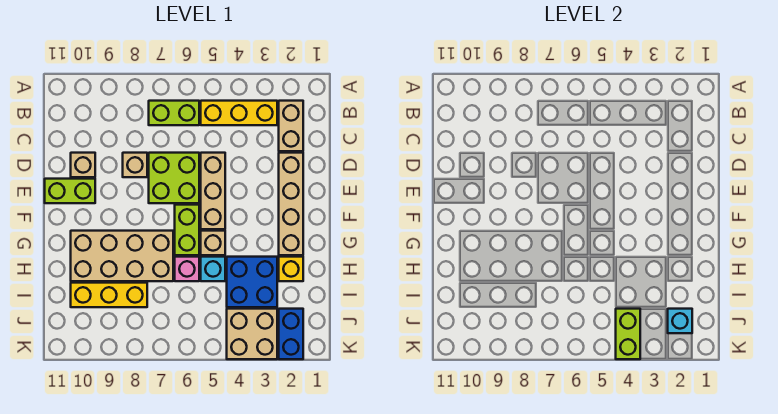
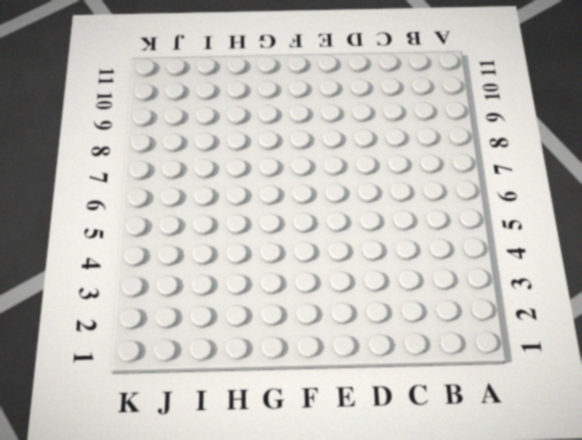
none -> tan 1x2 brick [279,101,303,151]
none -> yellow 1x3 brick [201,101,277,125]
none -> lime 1x2 brick [149,101,199,125]

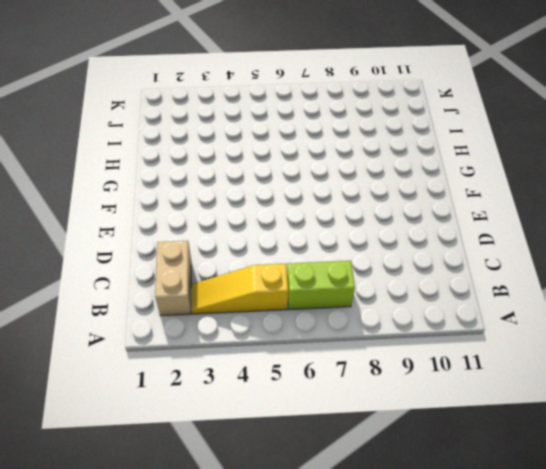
yellow 1x3 slope [192,264,288,314] -> yellow 1x3 brick [201,101,277,125]
none -> tan 1x4 brick [279,153,303,255]
none -> tan 1x3 brick [201,153,225,229]
none -> lime 2x2 brick [149,153,199,203]

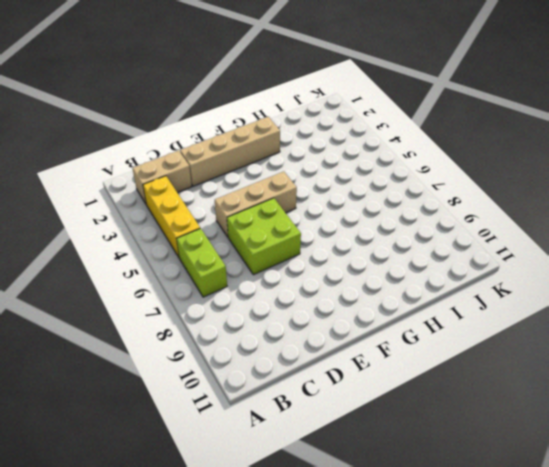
none -> tan 1x1 brick [123,153,147,177]
none -> tan 1x1 brick [71,153,95,177]
none -> lime 1x2 brick [45,179,95,203]

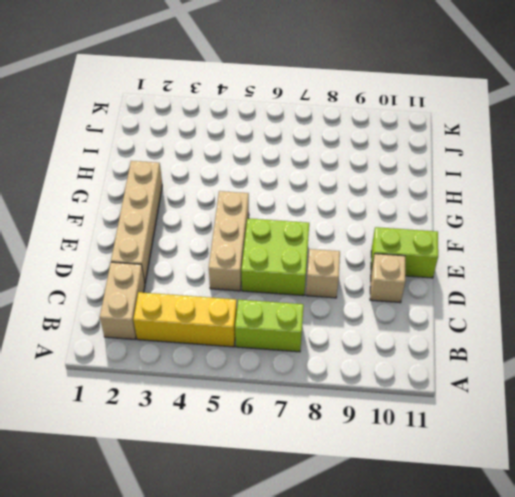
none -> lime 1x2 brick [175,205,199,255]
none -> tan 1x1 brick [201,231,225,255]
none -> tan 2x4 brick [71,231,173,281]

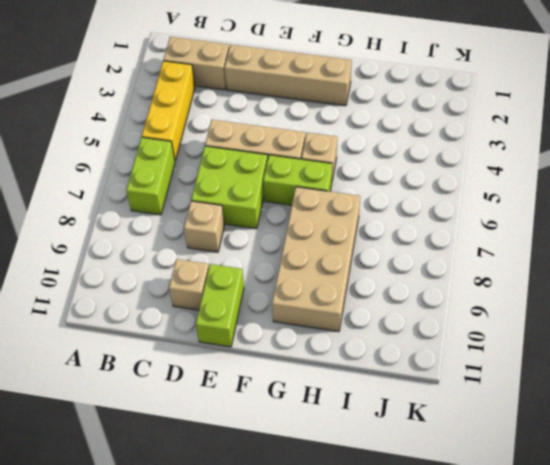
none -> yellow 1x1 brick [279,257,303,281]
none -> blue 2x2 brick [227,257,277,307]
none -> cyan 1x1 brick [201,257,225,281]

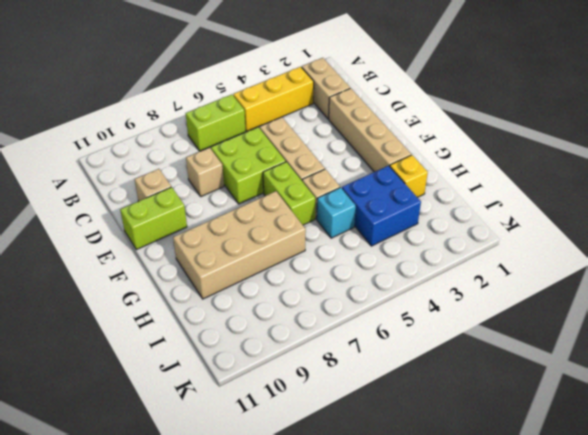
none -> pink 1x1 brick [175,257,199,281]
none -> yellow 1x3 brick [71,283,147,307]
none -> blue 1x2 brick [279,309,303,359]

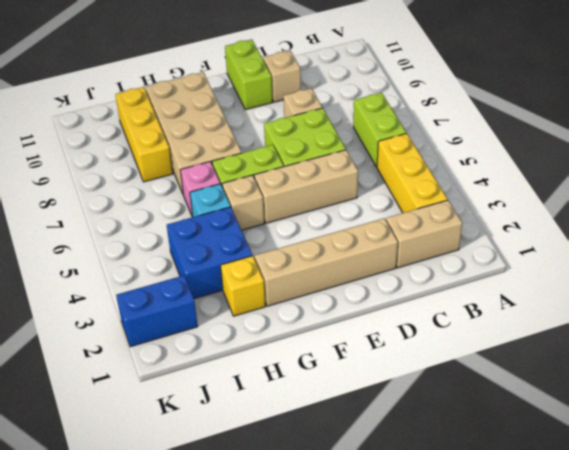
none -> tan 2x2 brick [227,309,277,359]
none -> cyan 1x1 brick [668,309,692,333]
none -> lime 1x2 brick [616,309,640,359]

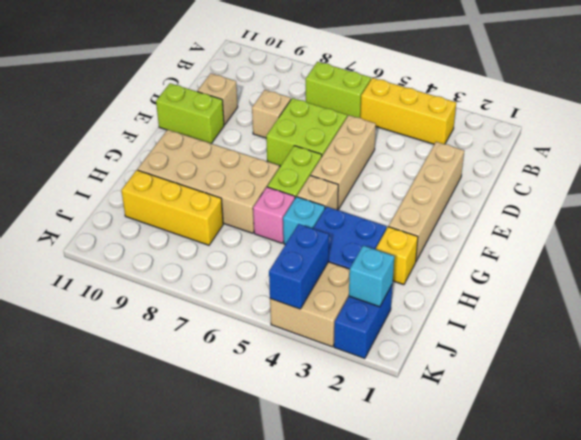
blue 1x2 brick [269,224,329,309] -> lime 1x2 brick [616,309,640,359]
none -> tan 1x2 brick [279,101,303,151]

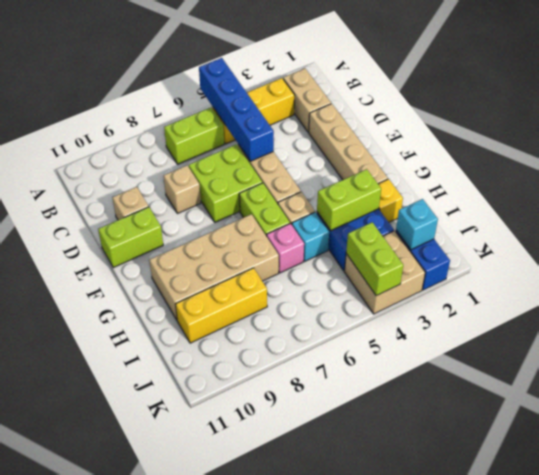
blue 1x4 brick [199,58,274,161] -> none
lime 1x2 brick [317,169,381,231] -> none

